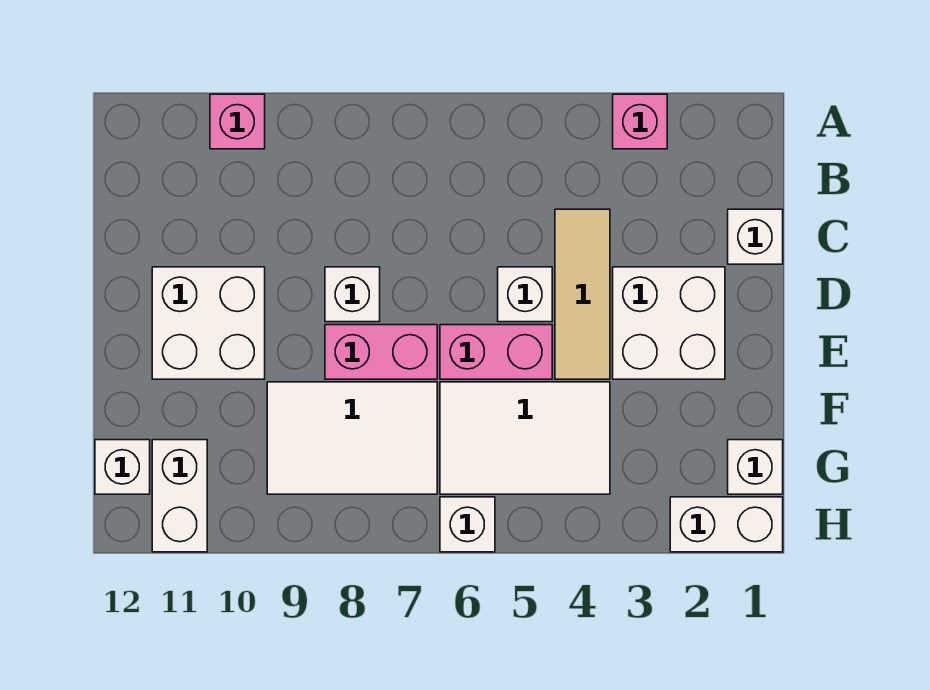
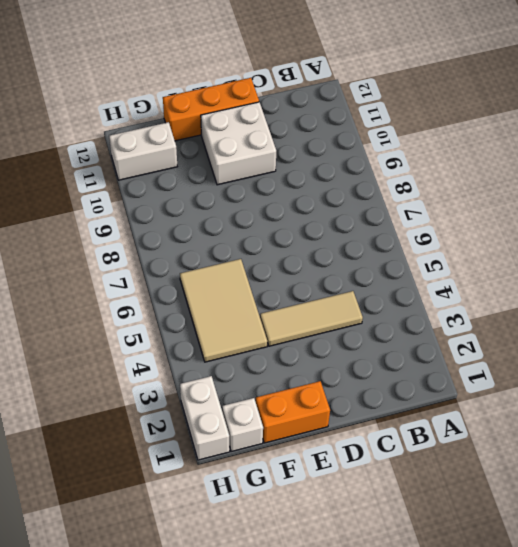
orange 1x3 brick [163,78,259,141] -> none
orange 1x2 brick [256,381,330,443] -> none
tan 2x3 tile [180,259,267,362] -> white 2x3 tile [440,382,610,494]
none -> pink 1x1 brick [613,94,667,149]
none -> pink 1x1 brick [210,94,265,149]
none -> white 1x1 brick [728,209,783,264]

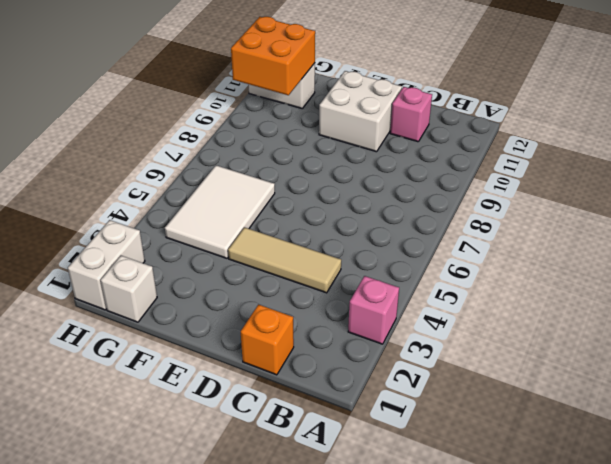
orange 1x1 brick [241,305,294,375] -> white 1x1 brick [728,209,783,264]
pink 1x1 brick [390,87,432,142] -> pink 1x1 brick moved to [210,94,265,149]
orange 2x2 brick [231,17,315,95] -> none
none -> white 2x2 brick [613,267,725,379]
none -> white 1x1 brick [498,267,552,322]
none -> white 1x1 brick [325,267,380,322]

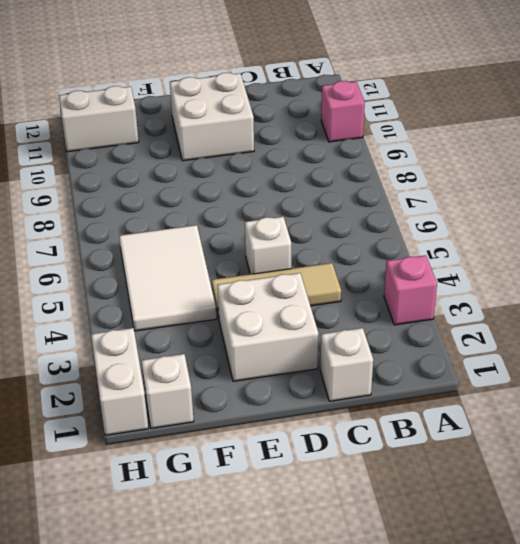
none -> white 1x1 brick [325,267,380,322]
none -> pink 1x2 brick [440,325,552,379]
none -> pink 1x2 brick [325,325,437,379]

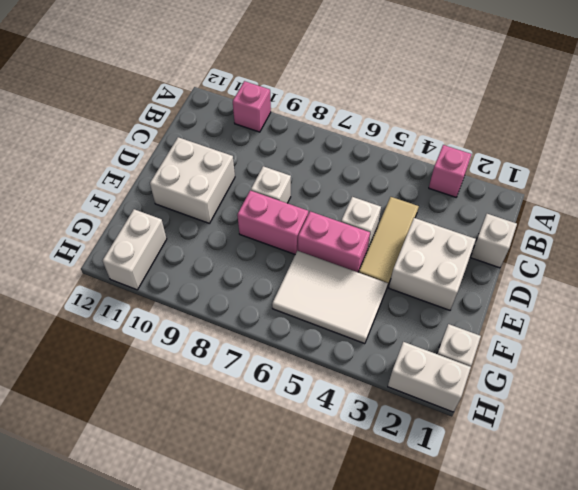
none -> white 2x3 tile [267,382,437,494]
none -> white 1x1 brick [95,440,150,494]
none -> white 1x1 brick [440,497,495,552]

